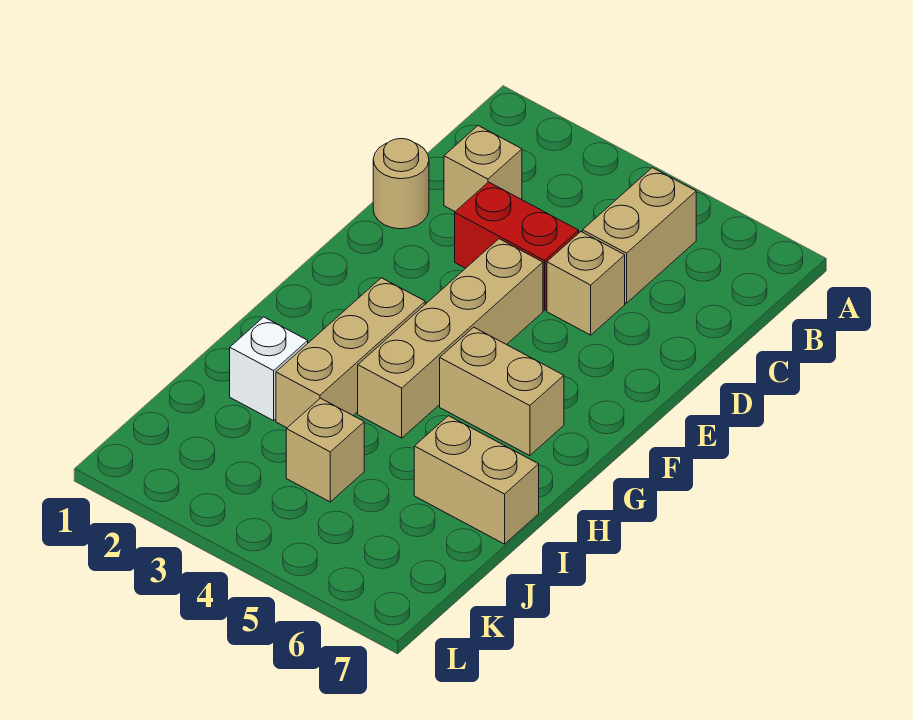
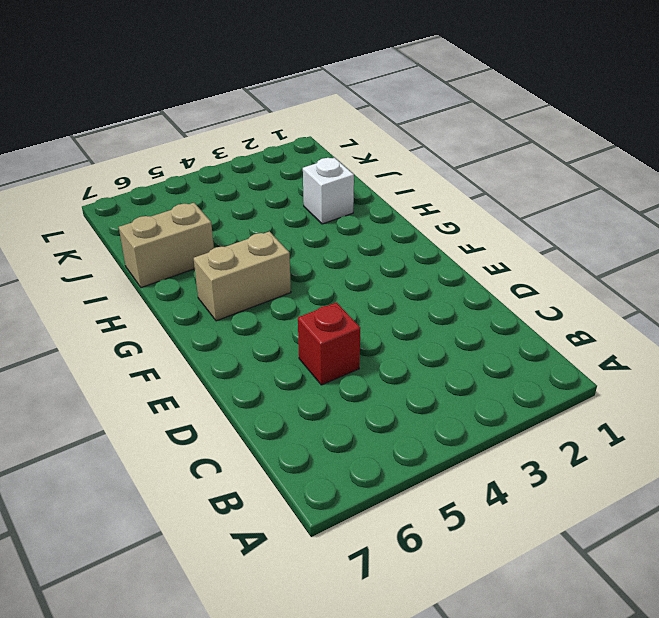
red 1x1 brick [298,302,361,385] -> tan 1x1 brick [547,232,625,335]
none -> tan 1x2 brick [583,168,696,303]
none -> tan 1x1 brick [444,126,522,211]

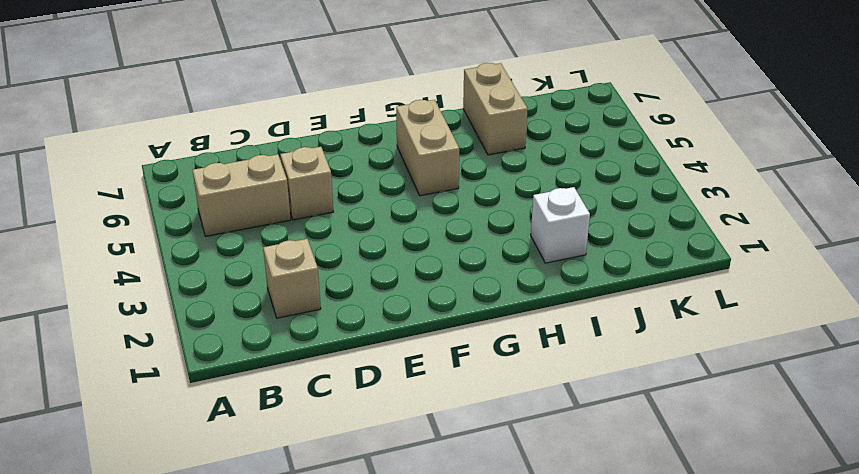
none -> tan 1x1 round brick [373,139,429,229]
none -> red 1x2 brick [455,182,579,310]

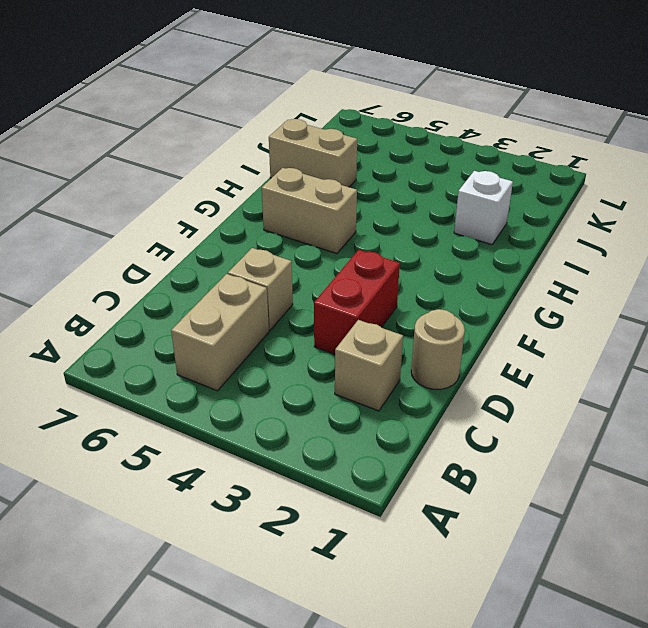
red 1x2 brick [314,250,400,354] -> red 1x2 brick turned to [455,182,579,310]
none -> tan 1x4 brick [358,239,543,438]
none -> tan 1x3 brick [276,278,425,428]

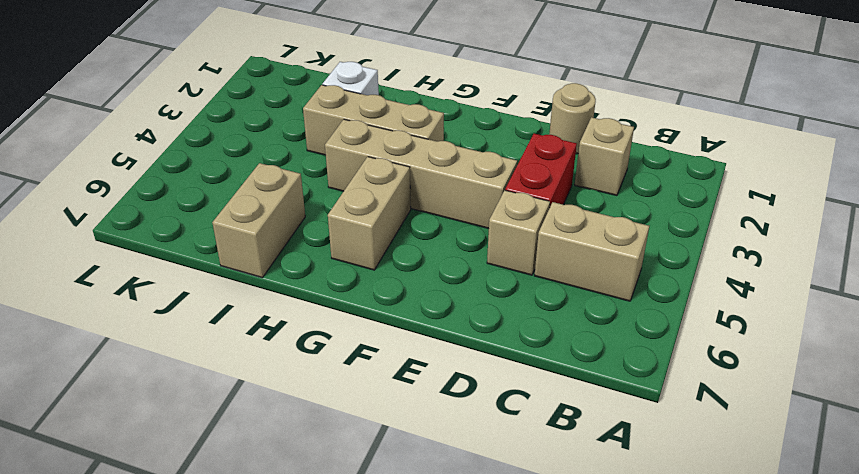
none -> tan 1x1 brick [286,398,364,502]

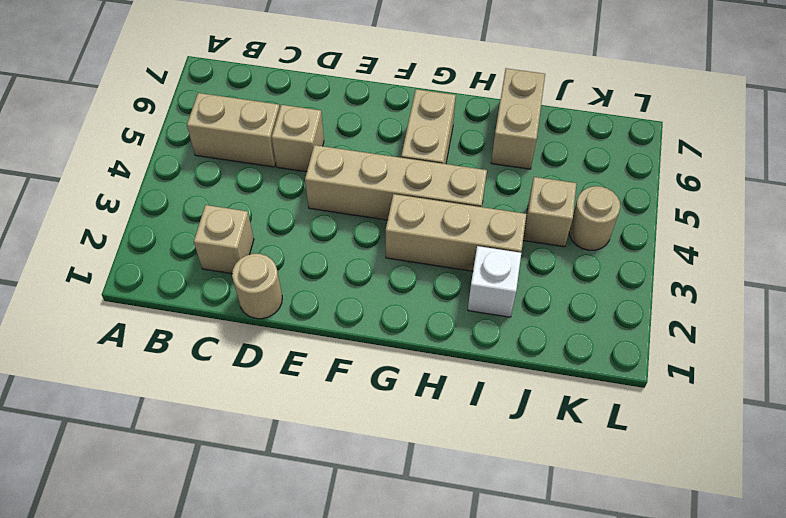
tan 1x1 round brick [569,186,620,250] -> none
none -> red 1x2 brick [455,182,579,310]

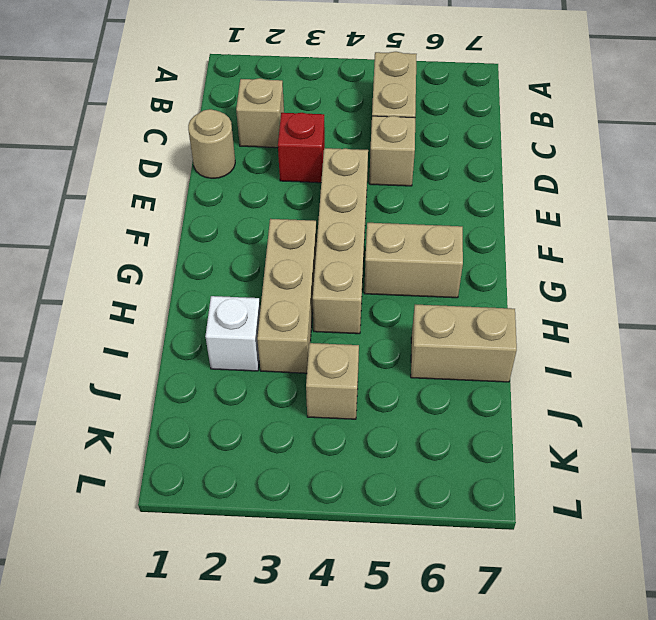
red 1x1 brick [278,113,325,183] -> red 1x2 brick [455,182,579,310]

